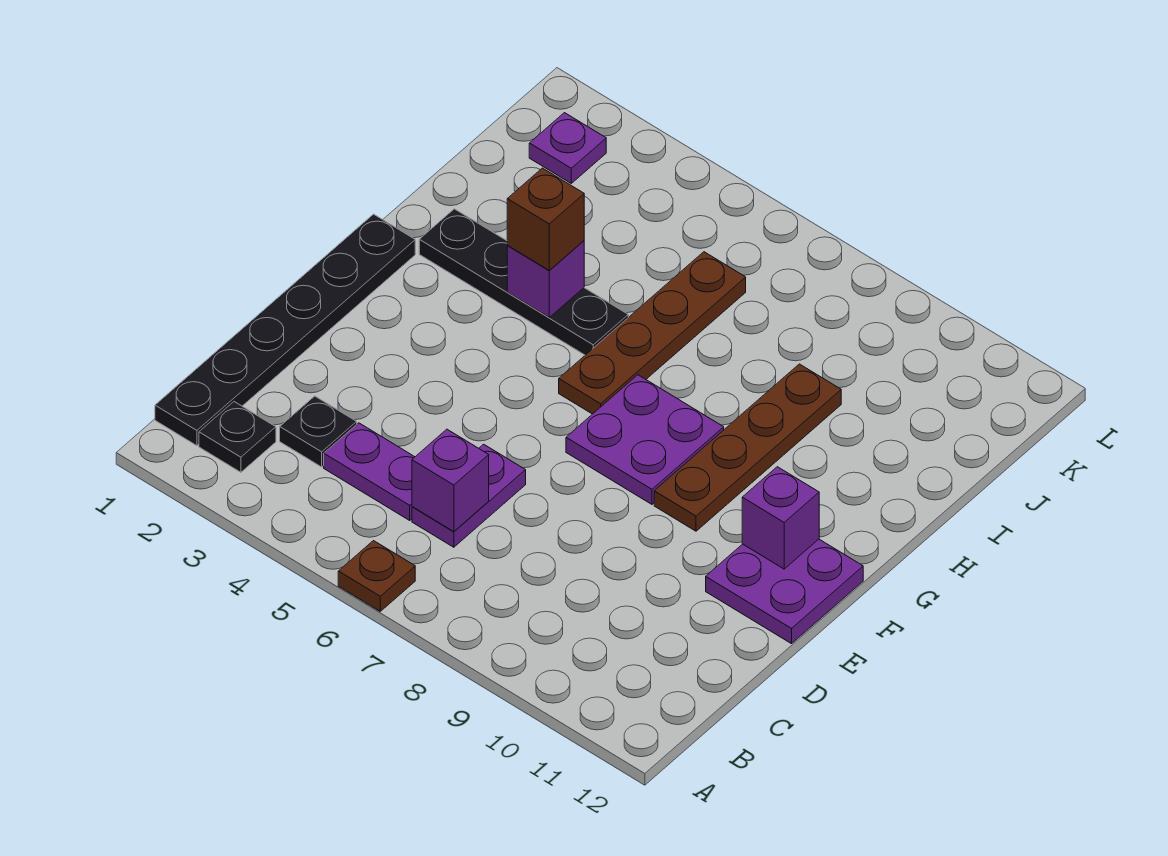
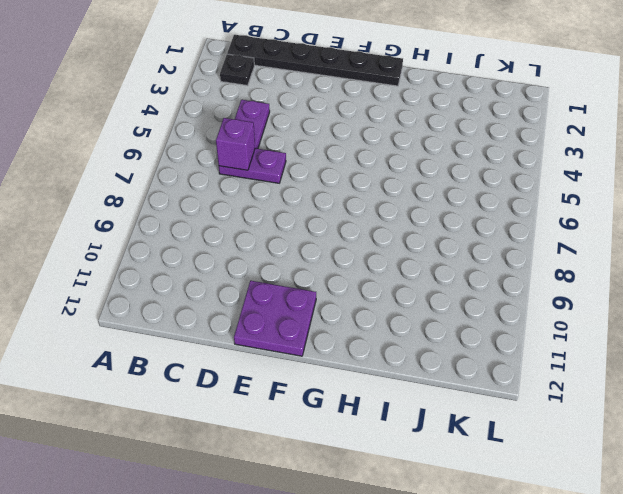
none -> brown 1x1 plate [338,541,415,611]
none -> black 1x1 plate [280,396,357,467]
none -> purple 2x2 plate [566,375,724,504]

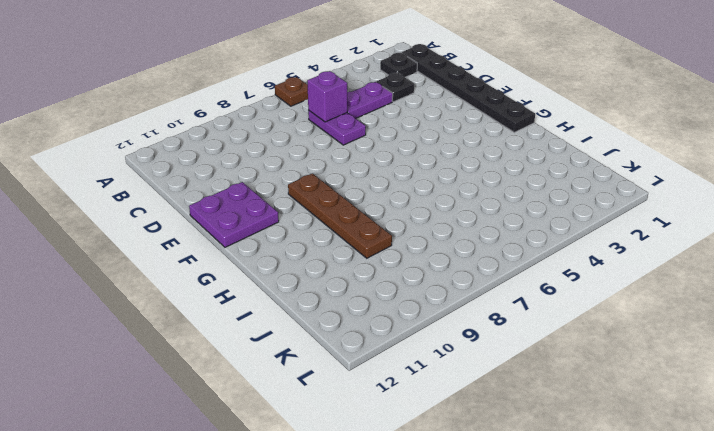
none -> purple 2x2 plate [566,375,724,504]
none -> brown 1x4 plate [559,252,746,414]
none -> black 1x4 plate [419,209,628,355]

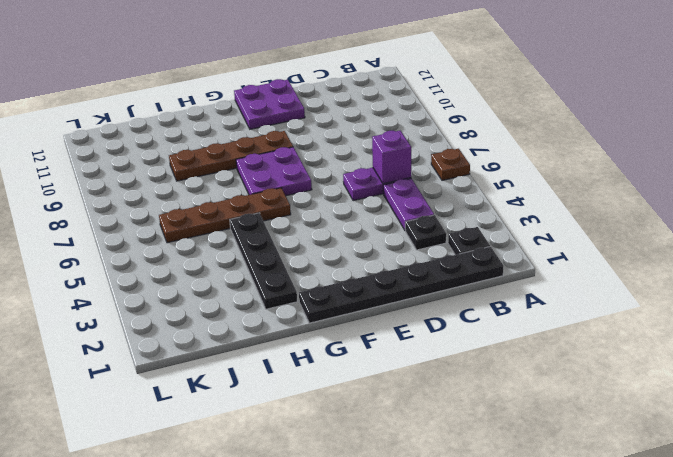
none -> purple 1x1 plate [529,113,606,183]
none -> purple 1x1 brick [742,467,819,569]
none -> purple 1x1 brick [507,241,584,317]

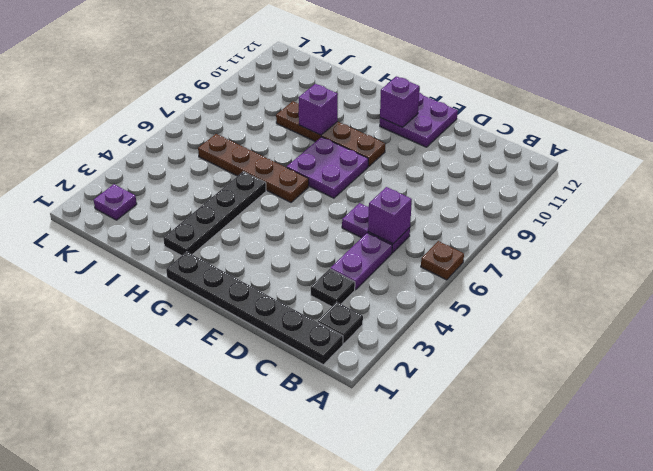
purple 1x1 brick [298,84,338,135] -> purple 1x1 brick moved to [507,241,584,317]
none -> brown 1x1 brick [507,168,584,271]

